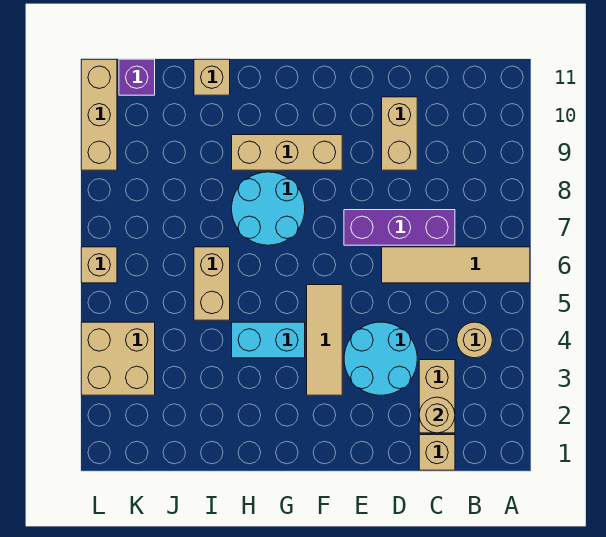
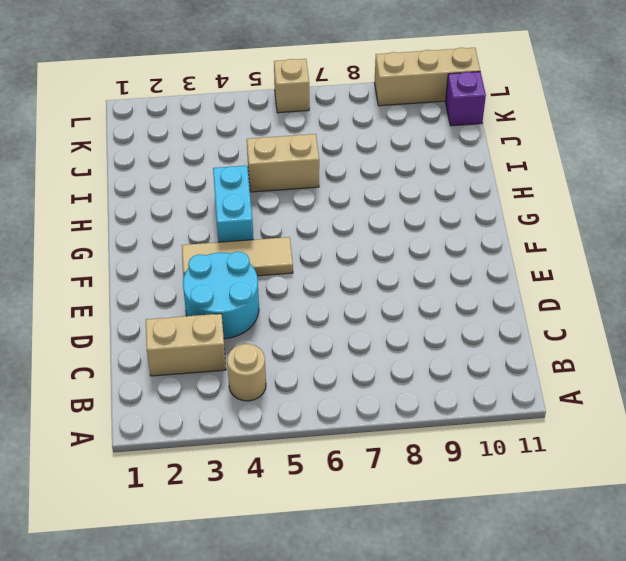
none -> tan 1x4 tile [382,247,530,283]
none -> tan 1x1 brick [419,435,455,470]
none -> purple 1x3 brick [344,210,455,245]

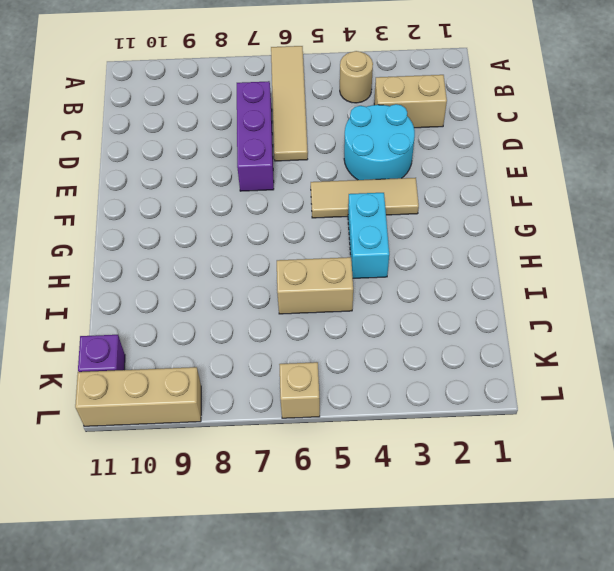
none -> tan 1x1 brick [419,435,455,470]
none -> tan 1x2 brick [382,97,417,170]
none -> tan 1x3 brick [232,135,342,170]

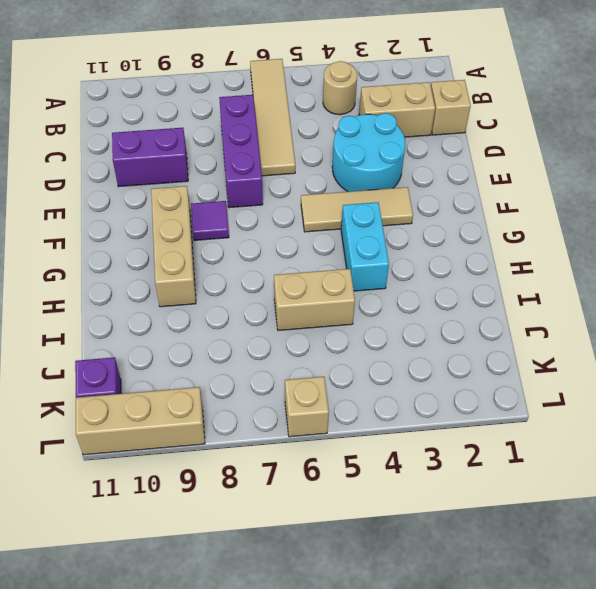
purple 1x2 brick [112,128,188,187] -> tan 1x2 brick [382,97,417,170]
purple 1x1 tile [191,201,229,240] -> none
none -> cyan 2x2 round brick [232,172,305,245]
none -> tan 1x1 brick [194,59,230,95]
none -> tan 2x2 brick [81,322,155,395]

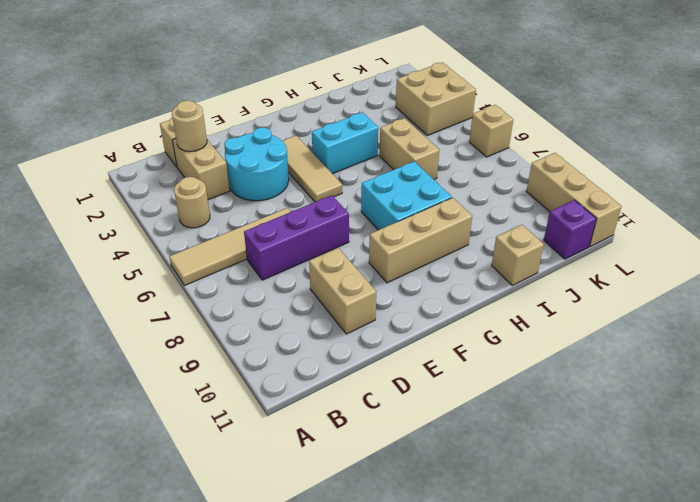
cyan 2x2 brick [361,161,452,230] -> cyan 2x2 round brick [232,172,305,245]

